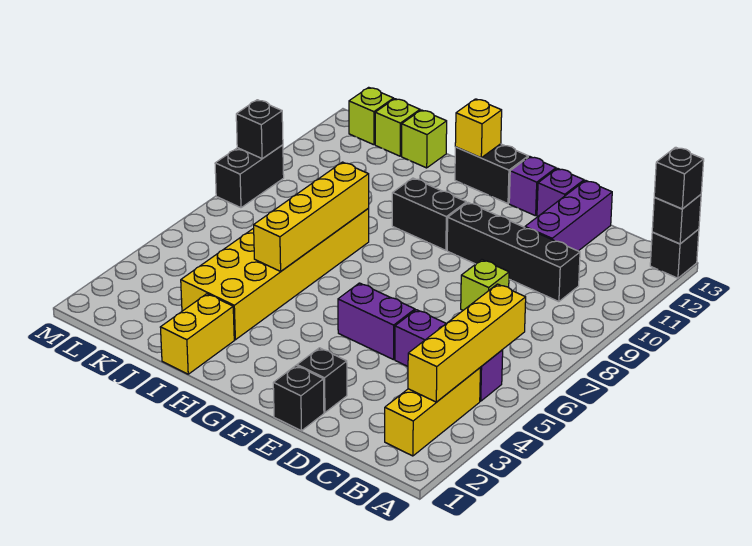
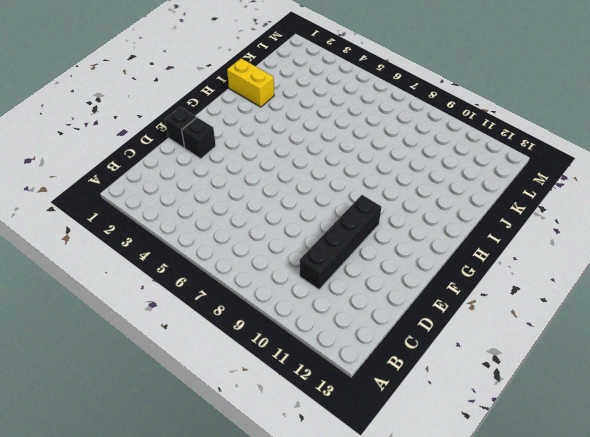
none -> black 1x1 brick [650,229,699,278]
none -> yellow 1x3 brick [385,368,480,456]
none -> purple 1x3 brick [395,310,503,401]

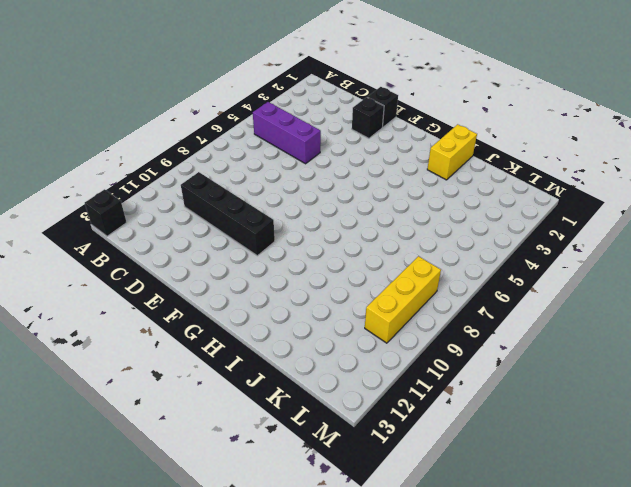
yellow 1x3 brick [365,256,441,343] -> yellow 1x3 brick moved to [385,368,480,456]
none -> lime 1x1 brick [461,260,509,310]
none -> purple 1x3 brick [525,180,612,251]
none -> purple 1x2 brick [338,283,415,360]

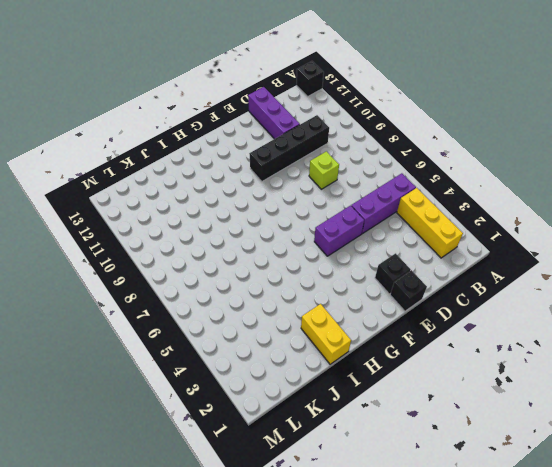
none -> purple 1x1 brick [537,168,584,217]
none -> purple 1x1 brick [509,156,556,216]
none -> black 1x2 brick [392,178,466,250]

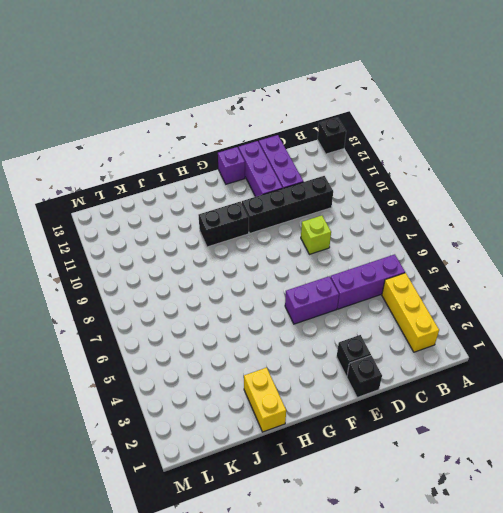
purple 1x3 brick [238,141,283,197] -> purple 1x1 brick [537,168,584,217]
none -> black 1x2 brick [455,144,528,204]
none -> yellow 2x6 brick [181,209,369,340]
none -> lime 1x1 brick [402,110,447,168]

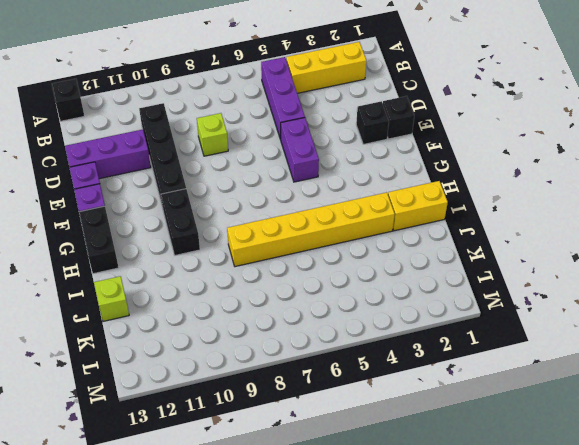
yellow 1x6 brick [227,192,395,267] -> yellow 2x6 brick [181,209,369,340]
none -> lime 1x1 brick [375,99,420,156]
none -> lime 1x1 brick [349,87,394,145]
none -> black 1x2 brick [215,145,284,208]

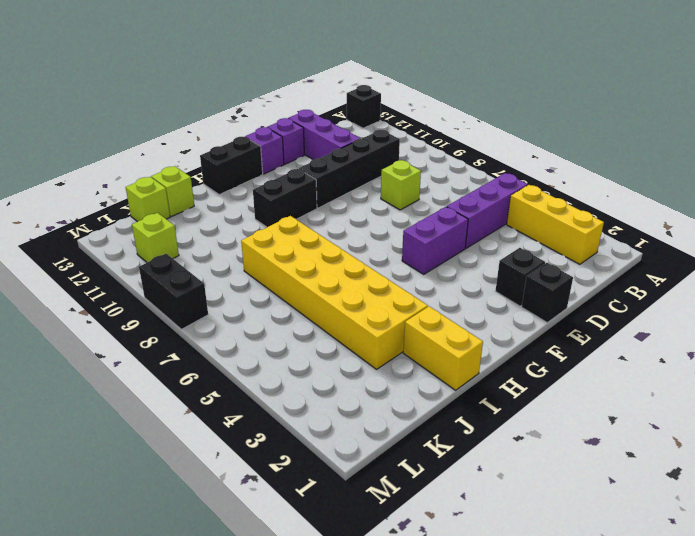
lime 1x1 brick [132,213,179,262] -> lime 1x1 brick moved to [349,87,394,145]
none -> black 1x1 brick [652,195,701,244]
none -> yellow 1x4 brick [408,284,526,402]
none -> yellow 1x1 brick [455,99,502,158]

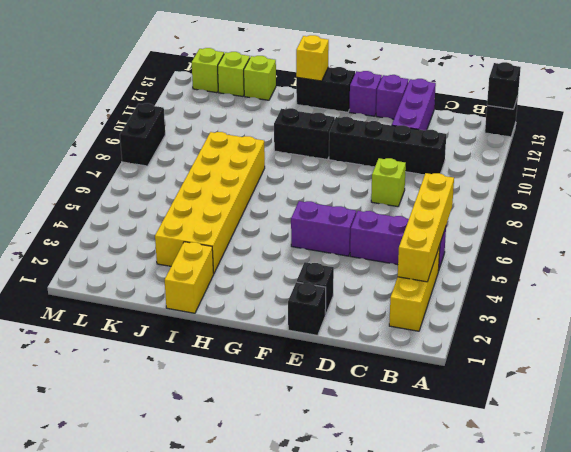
none -> yellow 1x4 brick [254,162,369,271]
none -> black 1x1 brick [236,100,283,159]
none -> black 1x1 brick [654,147,704,209]

